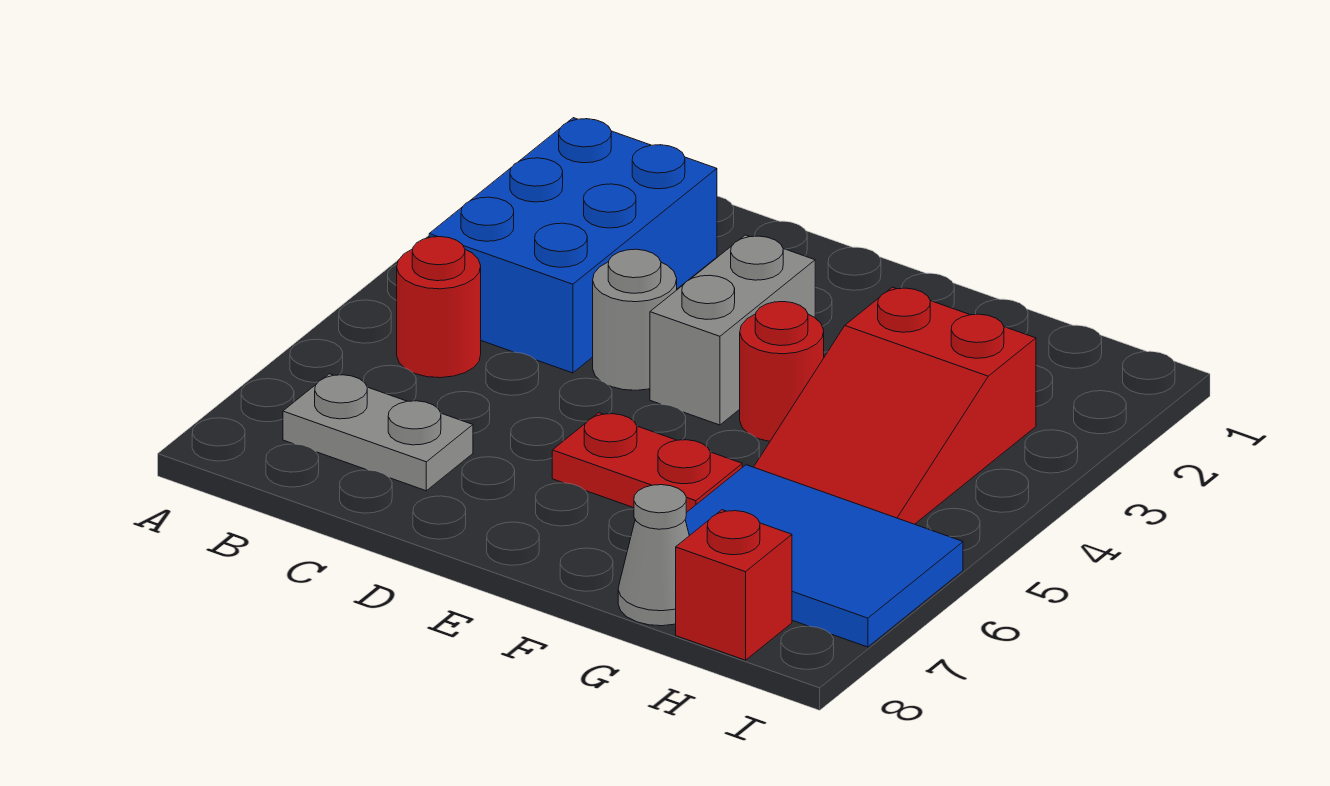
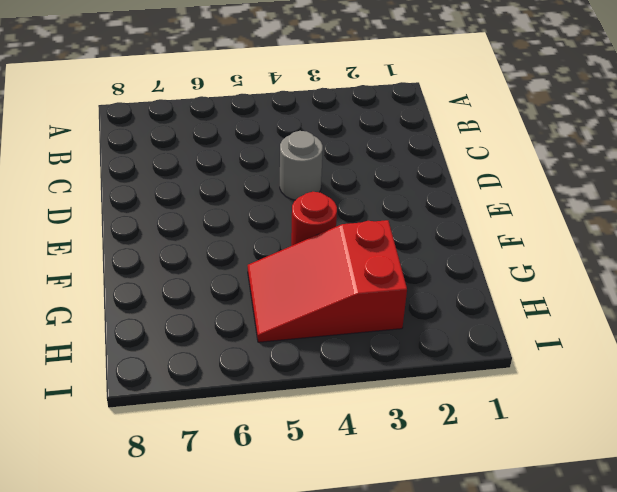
none -> blue 2x3 brick [429,118,717,373]
none -> red 1x1 round brick [397,237,481,378]

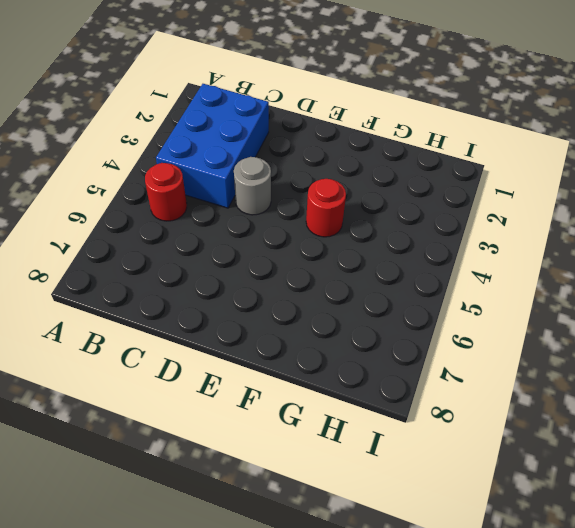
none -> grey 1x2 plate [283,374,473,491]
none -> grey 1x2 brick [650,235,815,425]

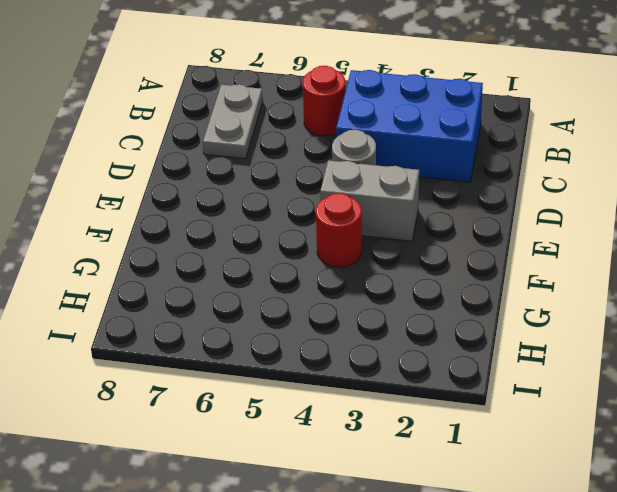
none -> red 1x2 plate [552,413,742,513]
none -> red 2x3 slope [754,287,1036,524]

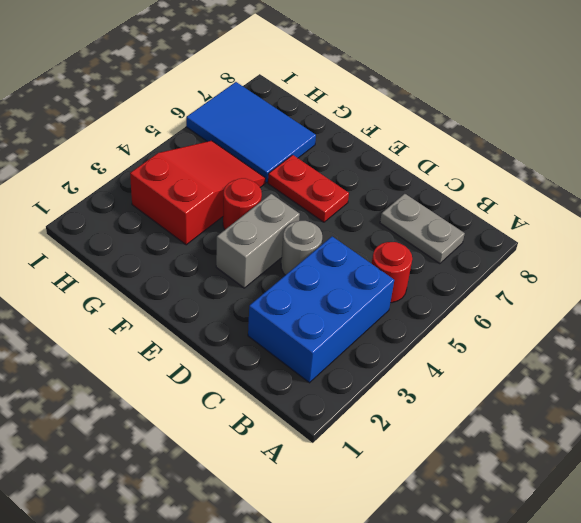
none -> grey 1x1 cone [618,485,689,626]
none -> red 1x1 brick [676,510,792,660]

